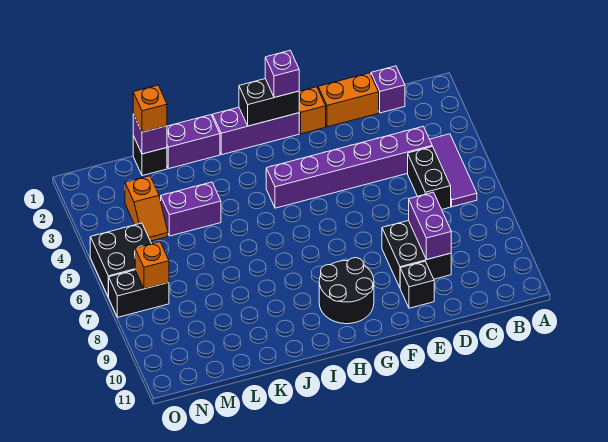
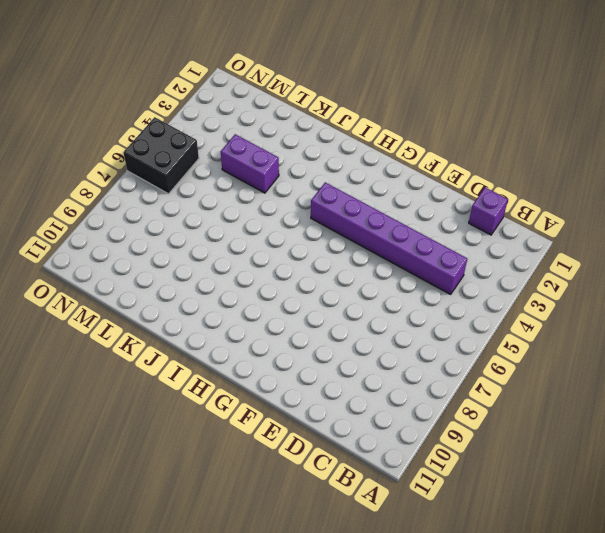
none -> purple 1x3 tile [430,134,477,207]
none -> black 1x2 brick [408,147,451,209]
none -> orange 1x2 brick [318,73,379,127]

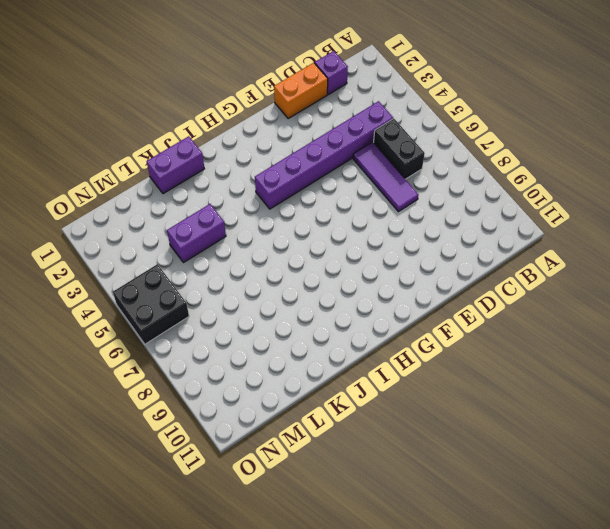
purple 1x3 tile [353,142,418,212] -> purple 1x3 tile moved to [430,134,477,207]
none -> black 2x2 brick [382,221,451,287]
none -> black 1x1 brick [400,261,434,308]
none -> orange 1x1 brick [299,87,326,134]

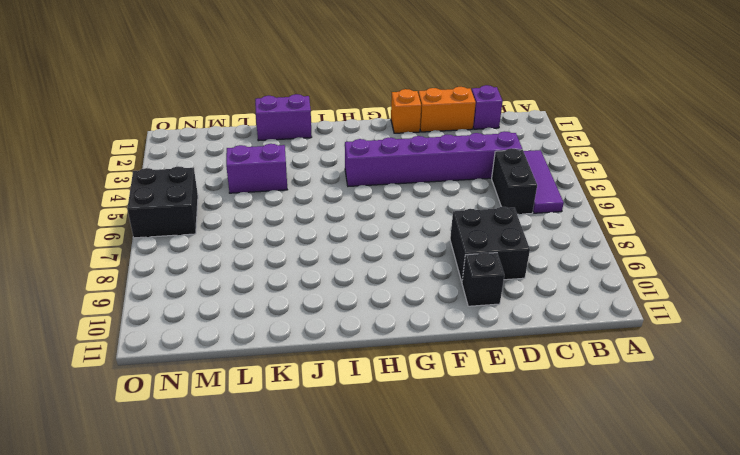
none -> purple 1x3 brick [213,107,299,155]
none -> black 2x2 round brick [319,258,374,324]
none -> black 1x1 brick [133,136,167,176]

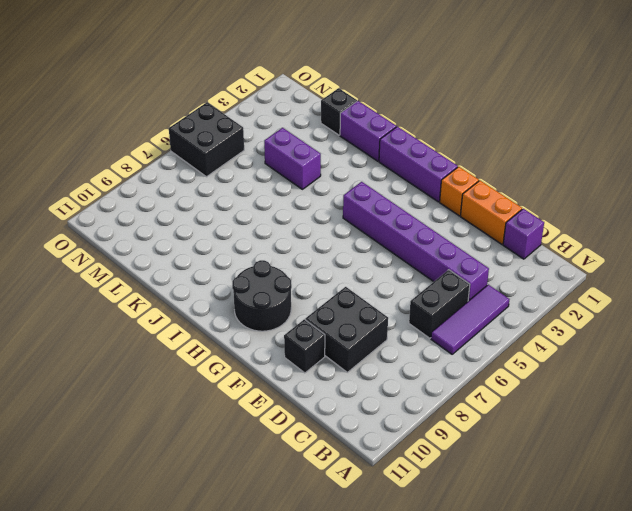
none -> orange 1x2 slope [125,176,168,241]
none -> black 1x2 brick [109,270,169,317]
none -> purple 1x2 brick [409,192,451,260]

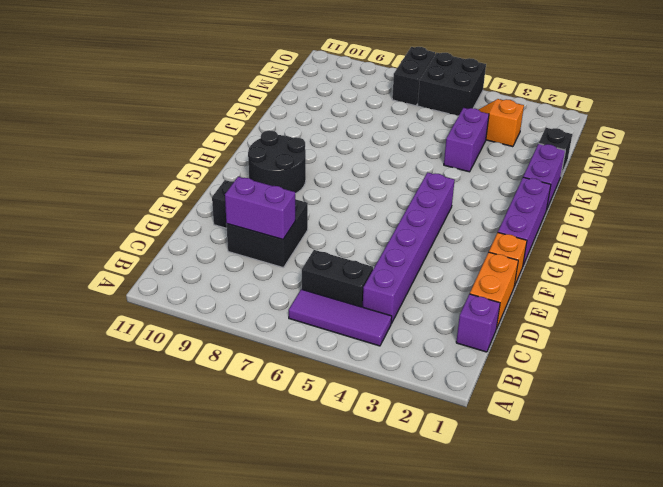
none -> black 1x2 brick [239,79,299,126]
none -> purple 1x1 brick [133,114,167,154]
none -> orange 1x1 brick [135,242,169,289]

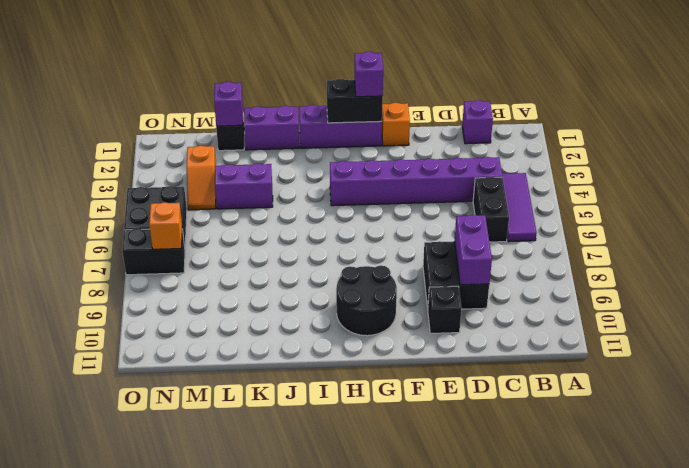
none -> orange 1x2 brick [318,73,379,127]
none -> orange 1x1 brick [133,85,167,132]

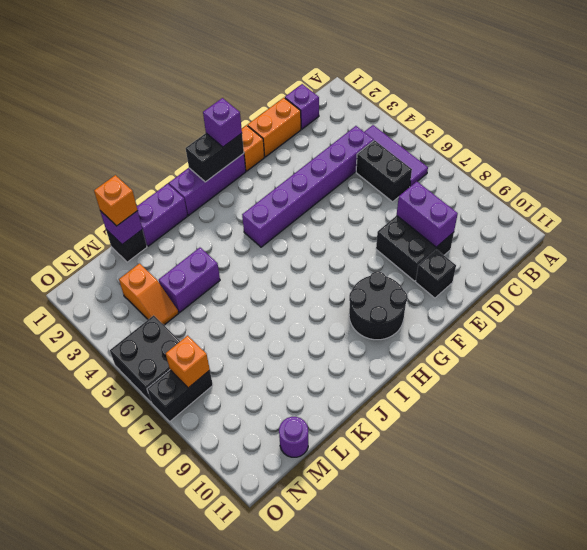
purple 1x1 round brick [279,417,308,457] -> none

